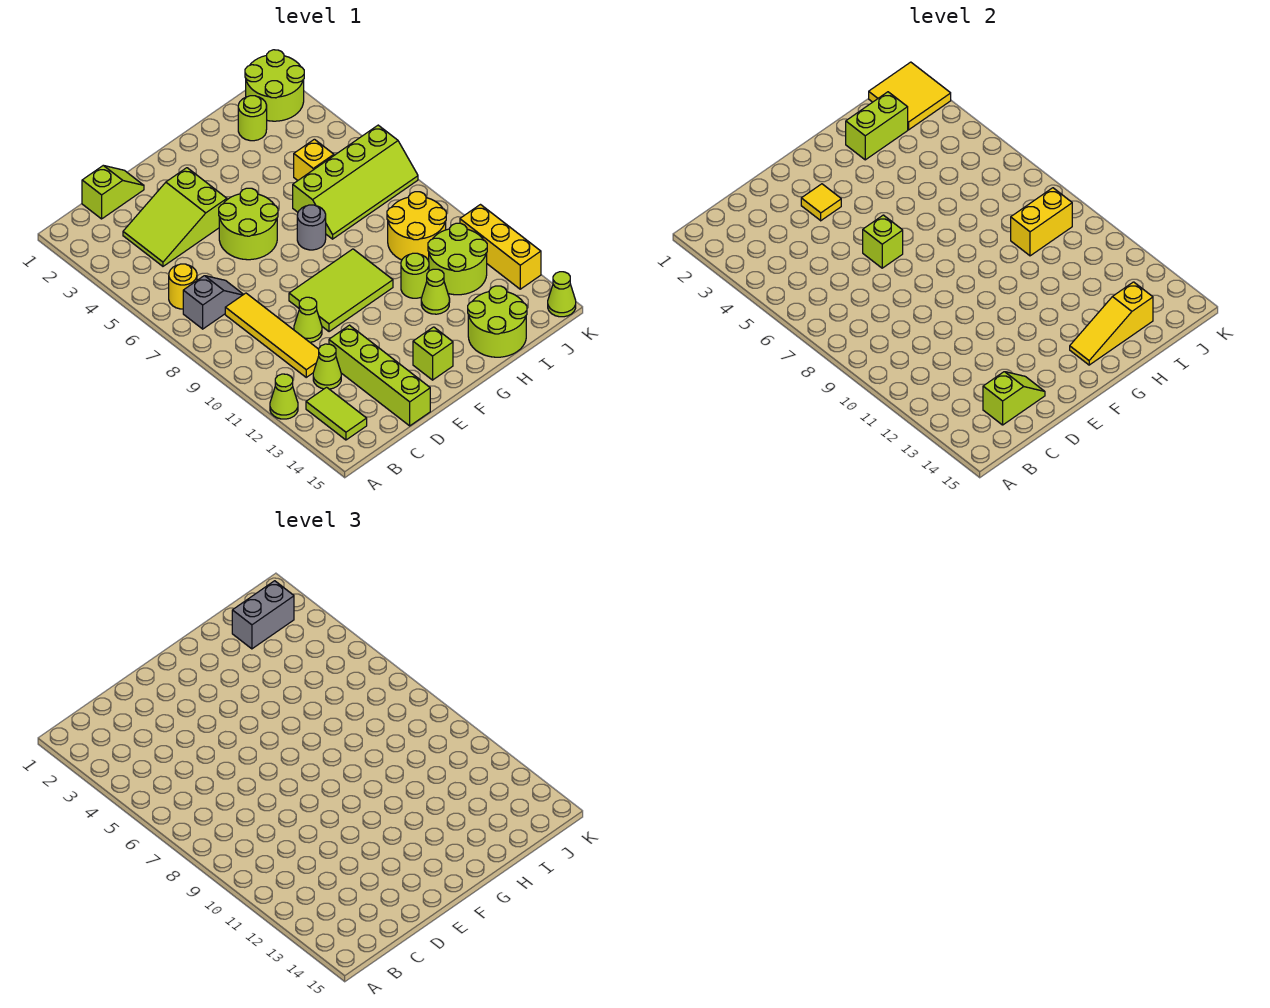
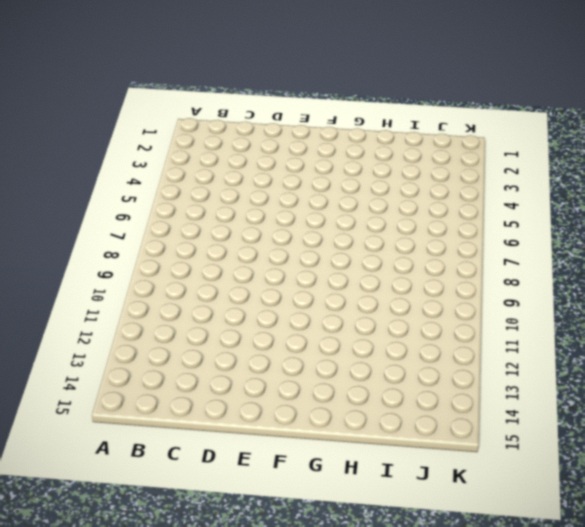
none -> lime 1x1 cone [270,374,298,419]
none -> yellow 1x1 round brick [169,264,197,309]
none -> grey 1x2 slope [183,276,244,329]
none -> lime 1x2 tile [306,387,367,440]

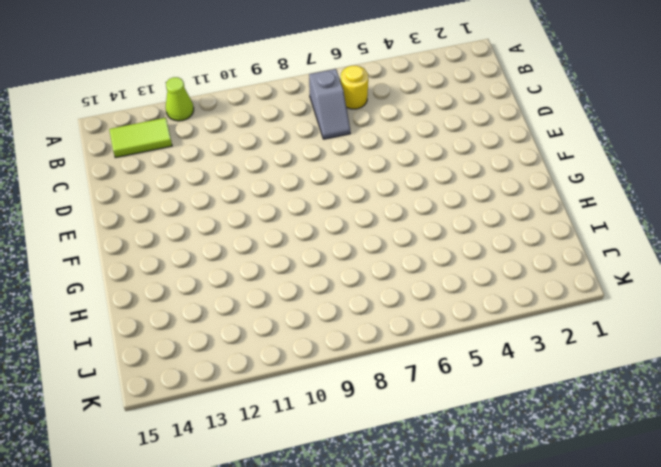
none -> lime 1x2 slope [82,166,144,219]
none -> lime 2x3 slope [123,168,227,266]
none -> yellow 1x4 tile [225,293,319,377]
none -> lime 1x1 cone [313,344,341,389]

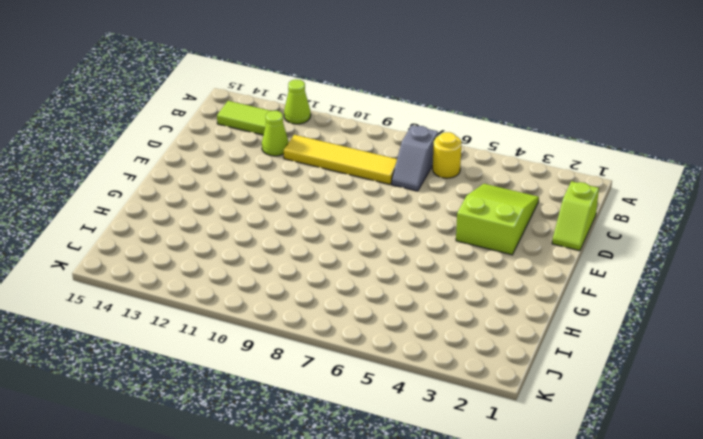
none -> lime 1x1 cone [294,297,322,342]
none -> lime 1x4 brick [329,325,430,426]
none -> lime 2x2 round brick [219,188,278,260]
none -> lime 2x3 tile [289,249,393,332]

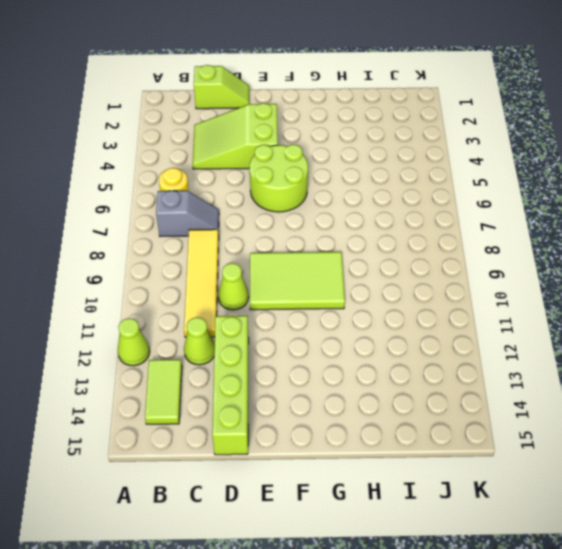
none -> lime 1x1 brick [413,327,453,380]
none -> grey 1x1 round brick [297,205,326,250]
none -> lime 2x4 slope [293,125,418,239]
none -> lime 1x1 round brick [401,253,429,298]

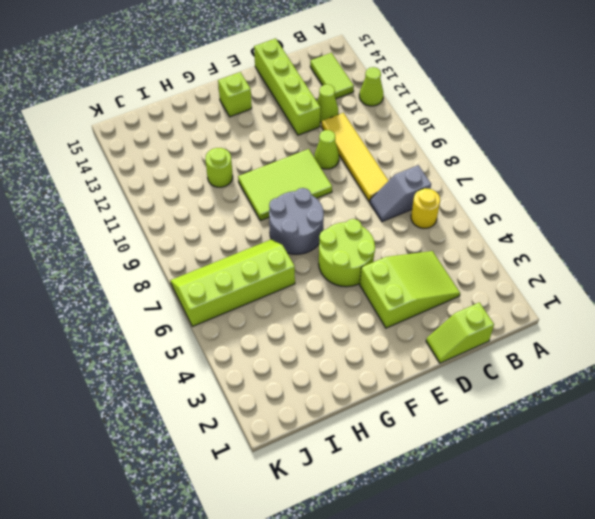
grey 2x2 round brick [269,188,324,254] -> grey 1x1 round brick [297,205,326,250]
none -> lime 1x1 cone [421,269,450,314]
none -> lime 2x2 round brick [468,286,527,357]
none -> lime 1x1 round brick [238,96,267,141]
none -> yellow 1x1 brick [294,139,334,180]

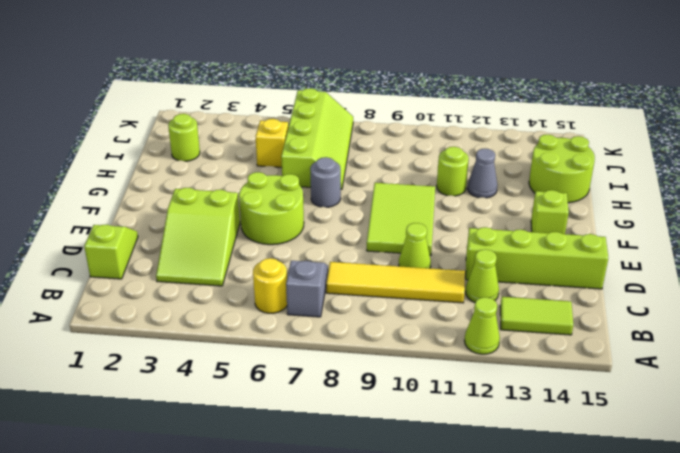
grey 1x1 cone [468,149,497,198] -> lime 1x1 cone [421,269,450,314]
none -> yellow 2x2 round brick [387,192,446,261]
none -> lime 2x2 round brick [428,223,487,295]
none -> lime 2x2 round brick [245,50,304,121]
none -> yellow 1x3 brick [460,205,541,289]

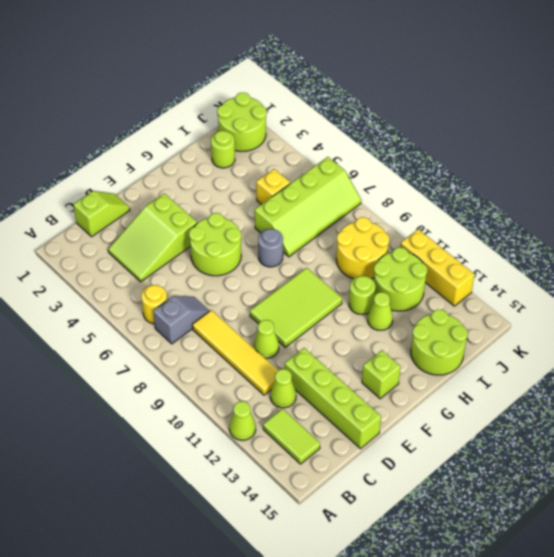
none -> lime 1x1 cone [548,272,576,317]
none -> lime 1x2 slope [983,372,1045,425]
none -> yellow 1x1 tile [801,184,841,221]
none -> lime 1x1 brick [863,215,903,268]

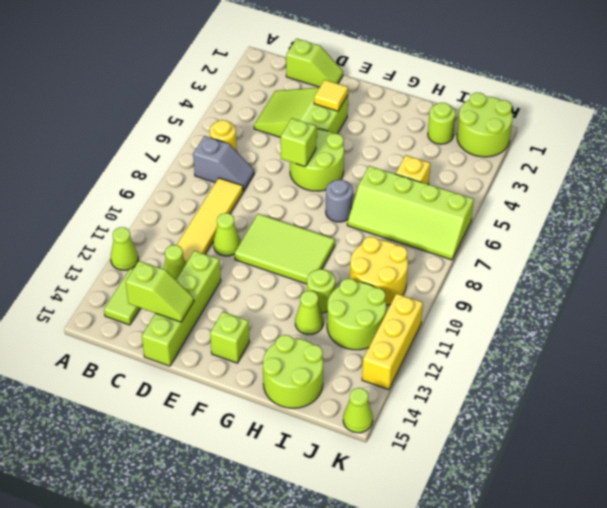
none -> yellow 1x3 slope [1070,282,1153,365]
none -> lime 1x2 brick [846,92,908,160]
none -> yellow 1x2 brick [1011,188,1072,256]
none -> yellow 2x2 tile [869,62,951,130]

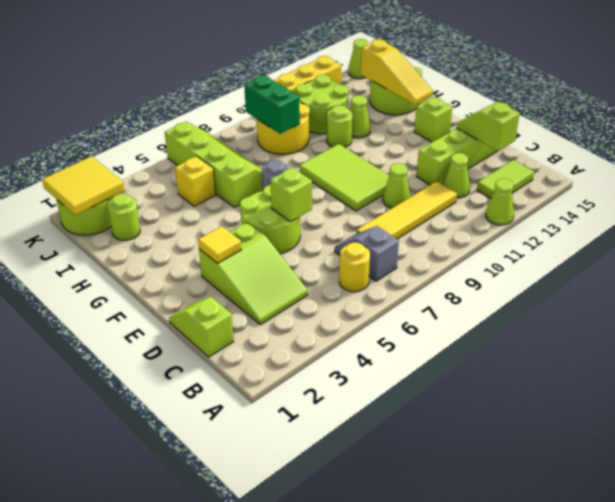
green 1x2 brick [244,75,300,134] -> yellow 1x2 brick [1011,188,1072,256]
none -> lime 1x2 brick [846,92,908,160]
none -> grey 1x2 brick [232,581,294,649]

